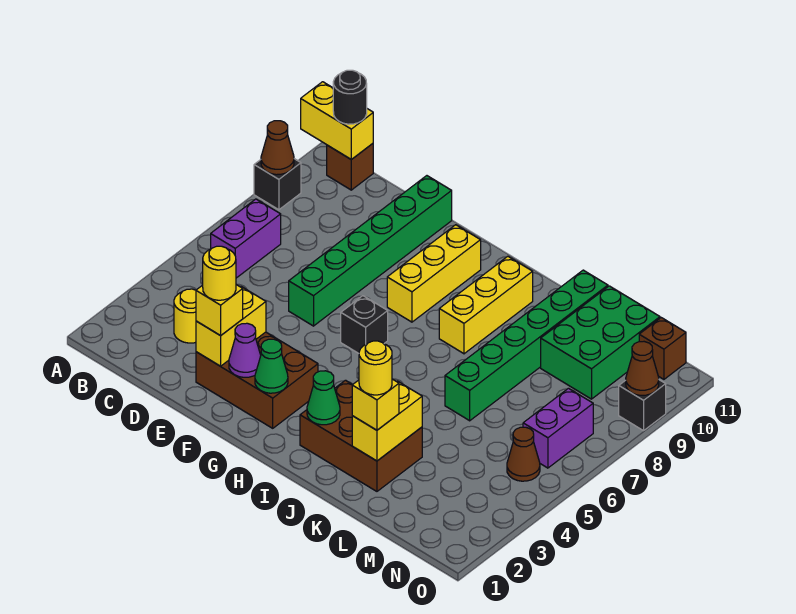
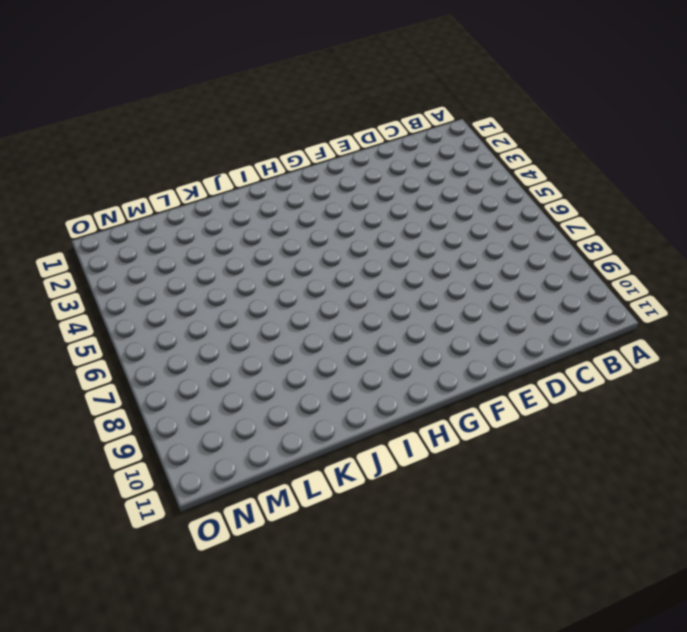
none -> black 1x1 brick [254,159,301,210]
none -> purple 1x2 brick [211,199,281,278]
none -> brown 1x1 brick [327,144,373,190]

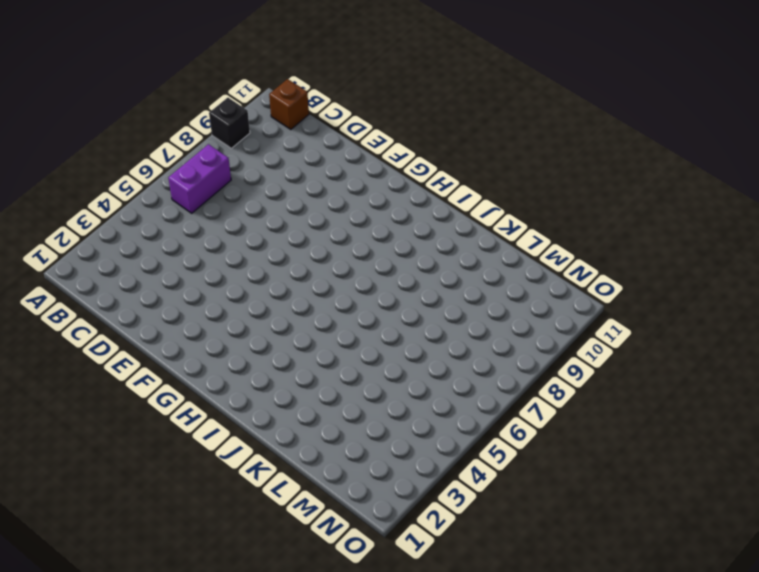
none -> yellow 1x1 round brick [174,289,196,343]
none -> brown 2x3 brick [196,332,318,428]
none -> green 1x6 brick [289,176,452,326]

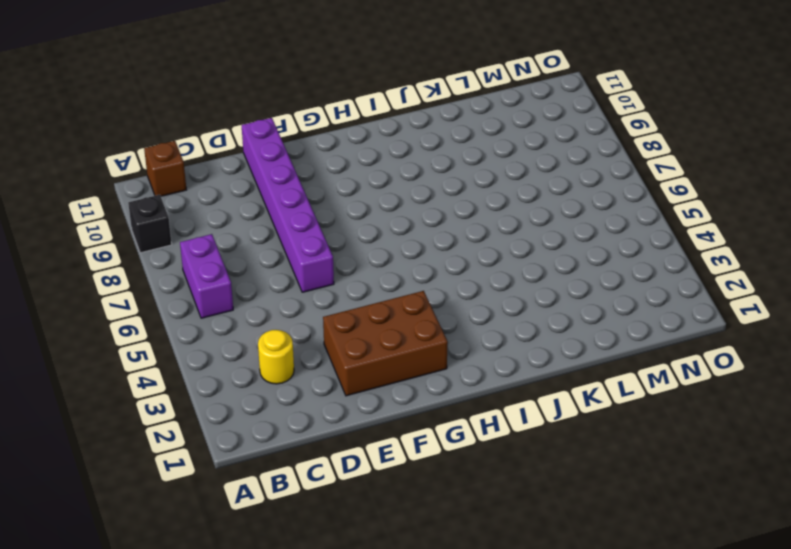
purple 1x6 brick [242,118,334,292] -> green 1x6 brick [289,176,452,326]
none -> black 1x1 brick [341,296,388,353]
none -> yellow 1x3 brick [387,225,481,322]
none -> brown 2x3 brick [300,380,422,491]

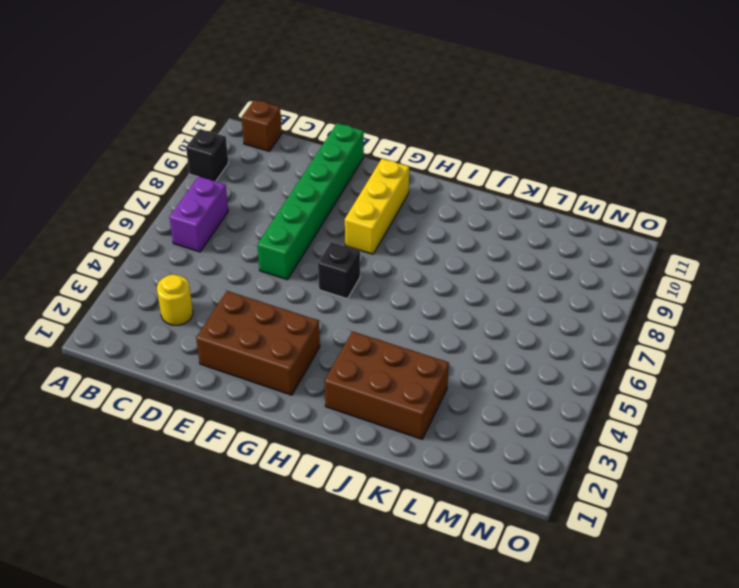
none -> yellow 1x3 brick [439,256,533,354]
none -> green 1x6 brick [445,270,608,421]
none -> green 2x3 brick [541,286,660,399]

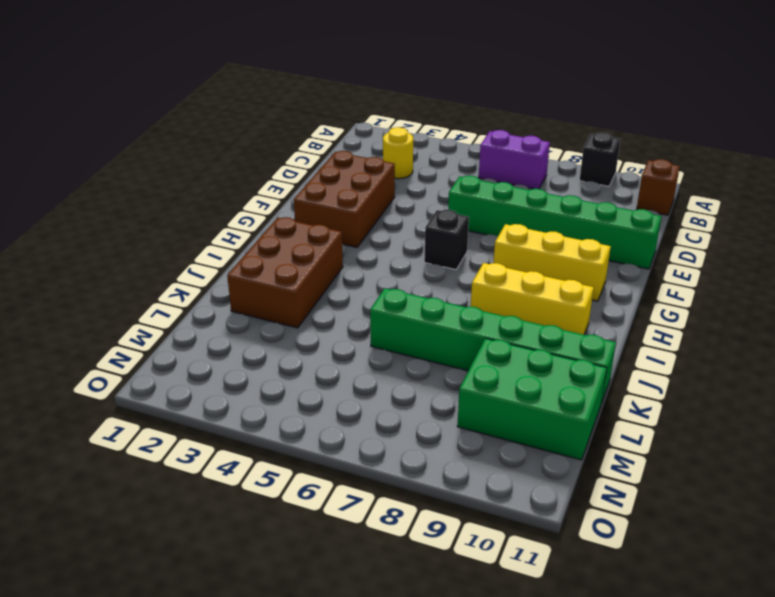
none -> brown 1x1 cone [507,427,540,481]
none -> purple 1x2 brick [523,388,593,468]
none -> brown 1x1 brick [639,318,686,379]

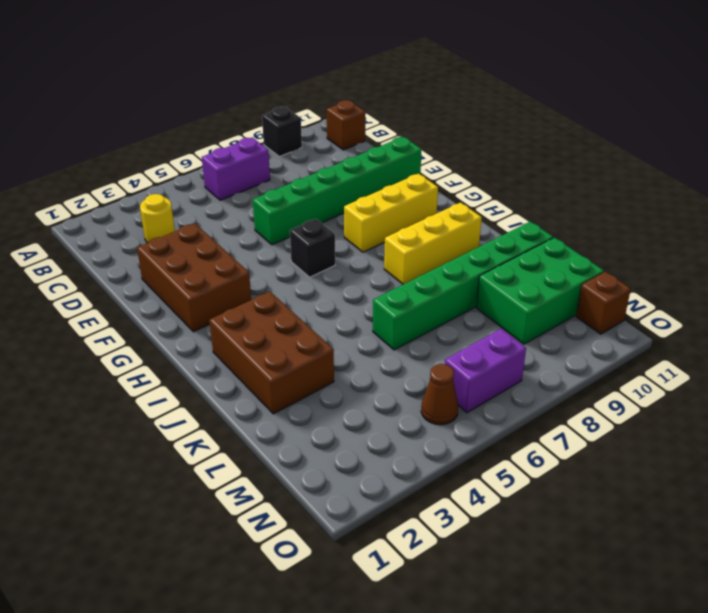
none -> black 1x1 brick [619,380,666,431]
none -> brown 1x1 cone [261,121,294,175]
none -> yellow 1x2 brick [301,82,373,160]

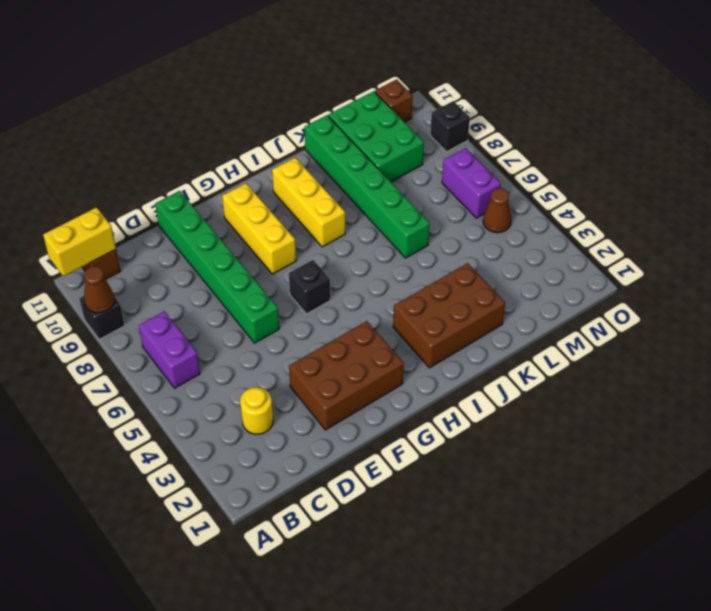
none -> yellow 1x2 brick [196,287,266,366]
none -> purple 1x1 cone [229,323,261,377]
none -> green 1x1 cone [255,339,288,393]

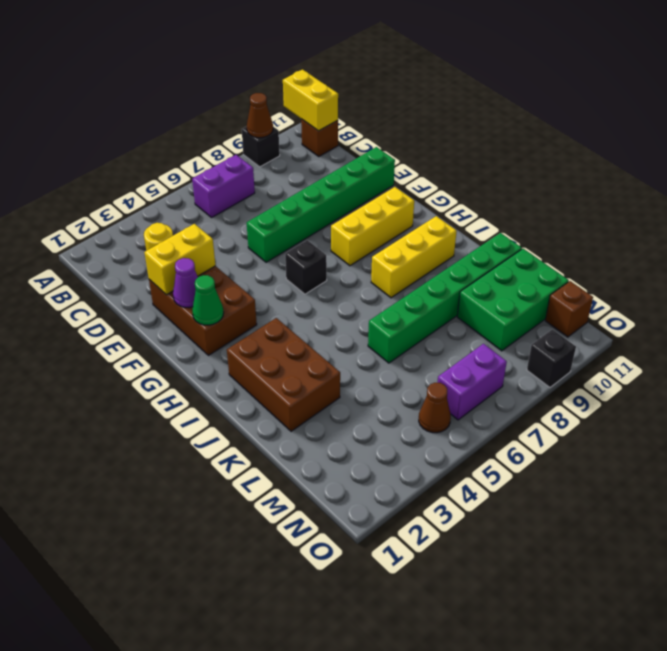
none -> green 1x1 cone [307,371,340,425]
none -> yellow 1x2 brick [352,381,422,461]
none -> brown 1x1 cone [626,342,659,395]

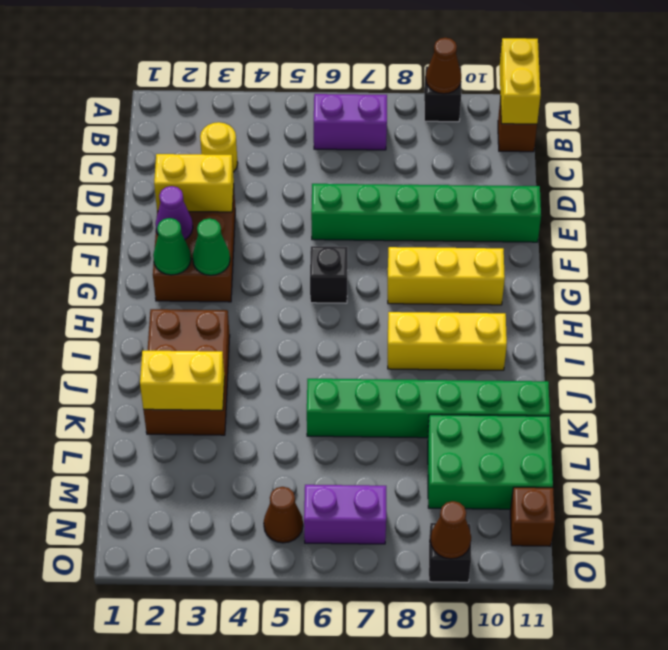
green 1x1 cone [193,218,230,275] -> green 1x1 cone moved to [307,371,340,425]
none -> black 1x1 round brick [333,70,367,124]
none -> yellow 1x1 brick [196,285,243,336]
none -> yellow 1x1 brick [352,379,399,430]

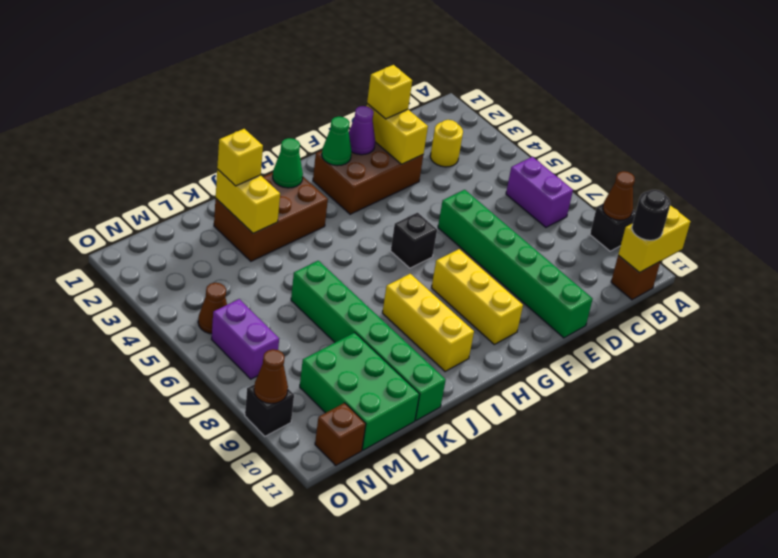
none -> yellow 1x1 round brick [203,246,236,300]
none -> yellow 1x1 round brick [359,341,392,395]

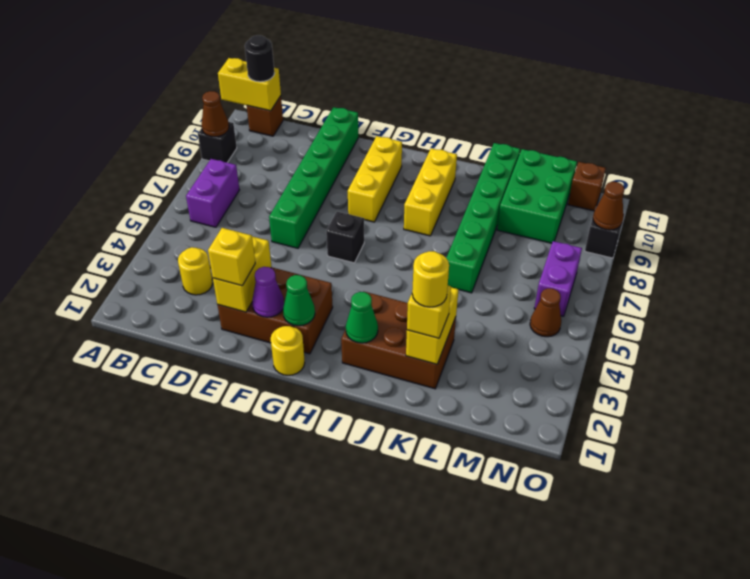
yellow 1x1 round brick [271,326,305,375] -> yellow 1x1 round brick moved to [203,246,236,300]

